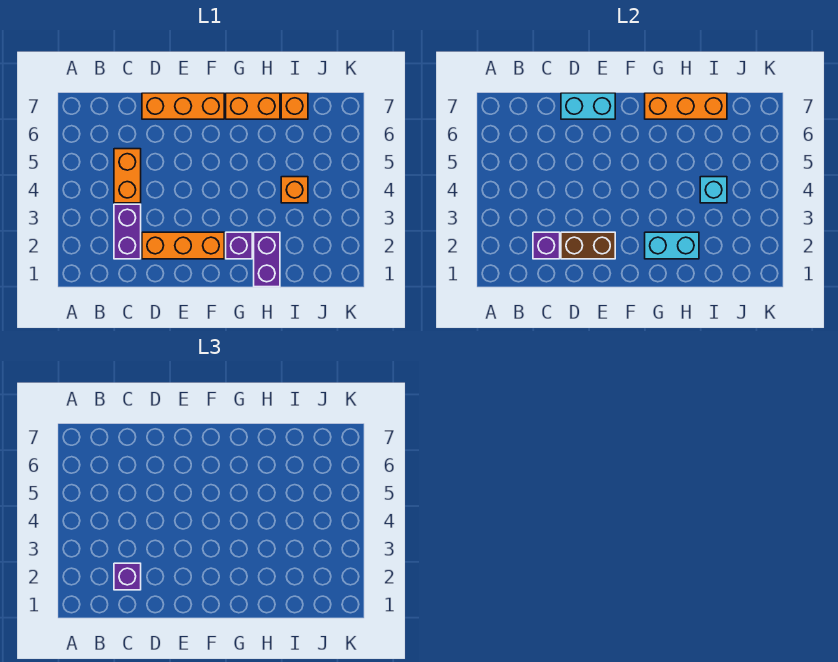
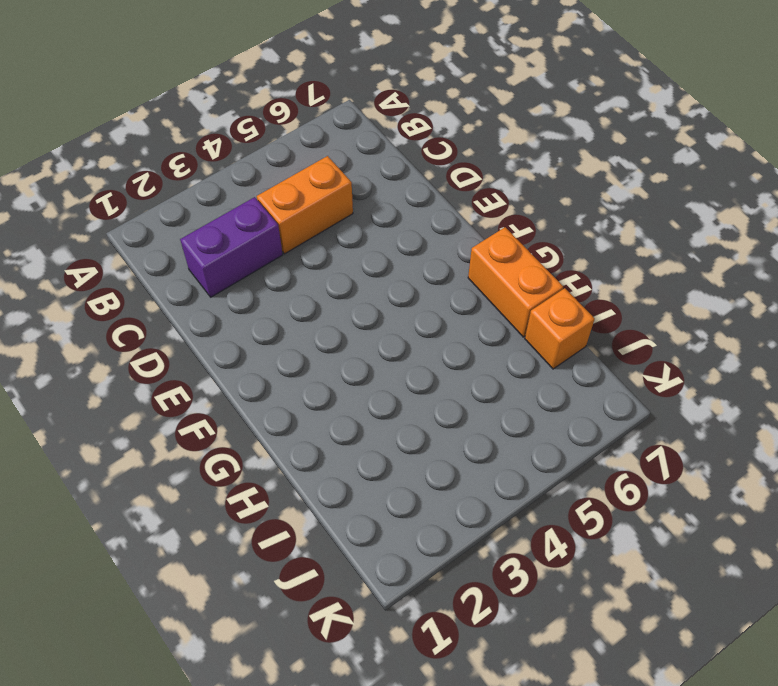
none -> orange 1x3 brick [142,232,224,259]
none -> orange 1x3 brick [142,93,224,119]
none -> purple 1x1 brick [226,232,252,259]

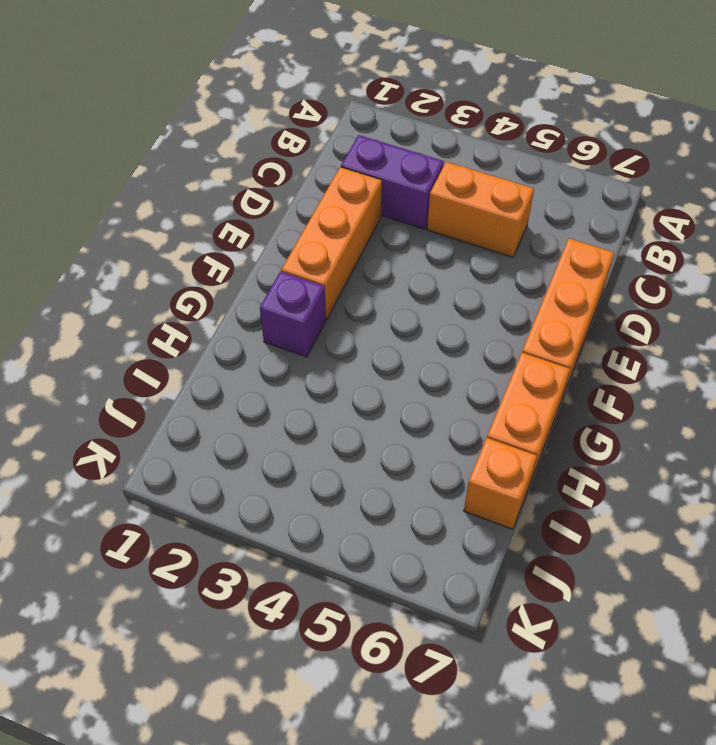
none -> purple 1x2 brick [254,232,280,287]
none -> orange 1x1 brick [281,177,308,203]
none -> purple 1x1 brick [533,232,560,259]

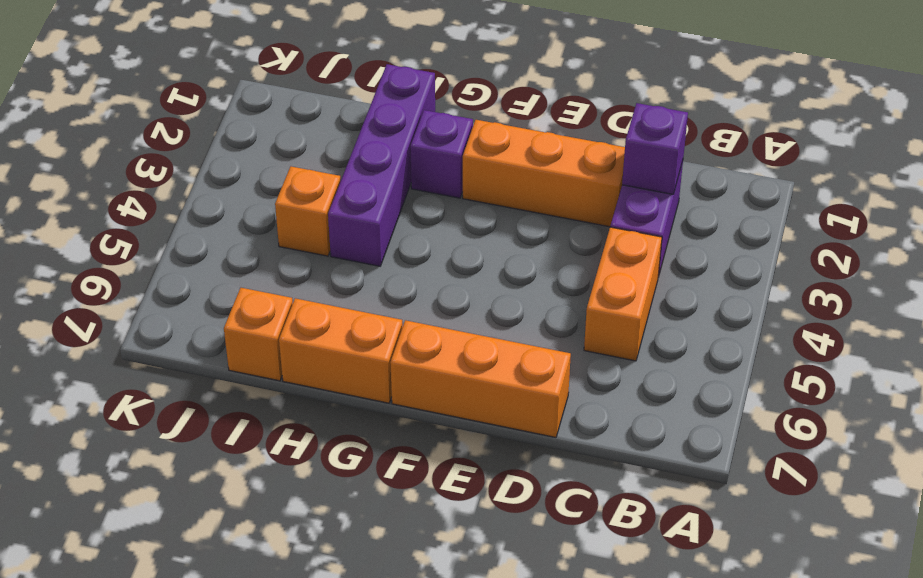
purple 1x4 brick [328,64,435,266] -> purple 1x2 brick [254,232,280,287]
none -> brown 1x2 brick [561,232,615,259]
none -> cyan 1x2 brick [561,93,615,119]
none -> cyan 1x2 brick [645,232,699,259]

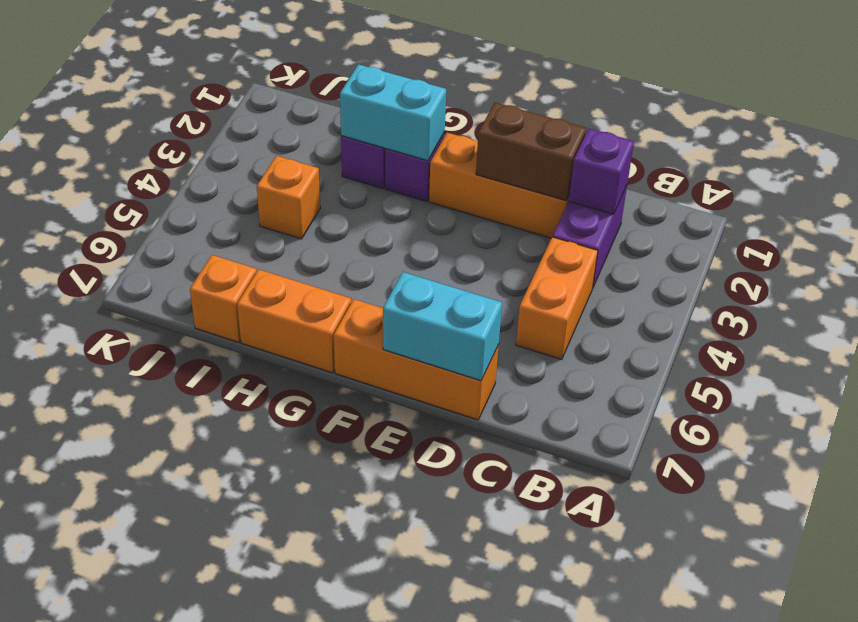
none -> orange 1x3 brick [645,93,727,119]
none -> cyan 1x1 brick [700,177,727,203]
none -> purple 1x1 brick [114,563,141,590]

